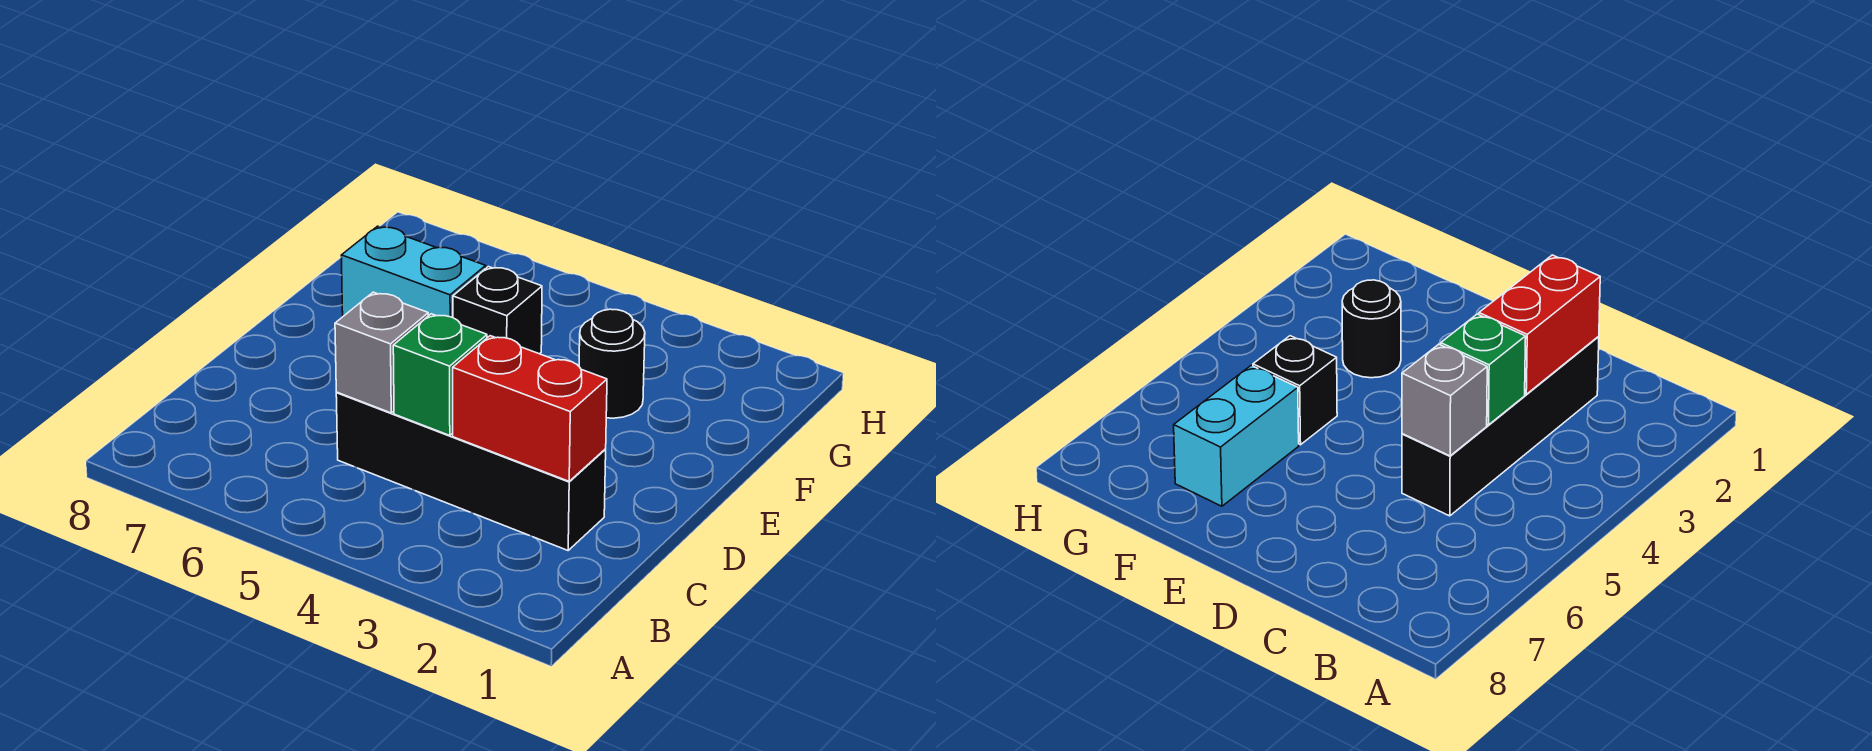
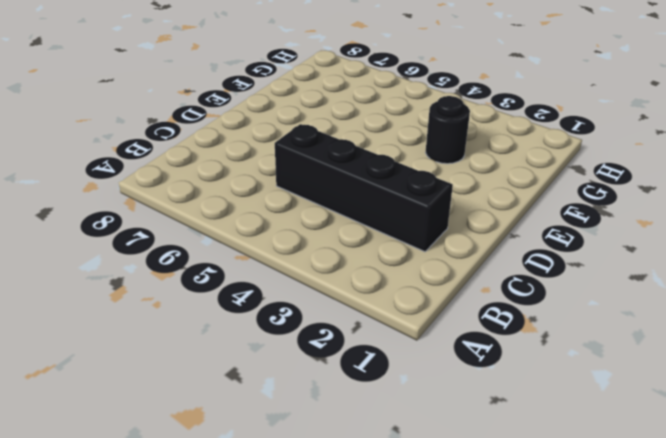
none -> black 1x1 brick [453,267,542,354]
none -> cyan 1x2 brick [341,226,486,318]

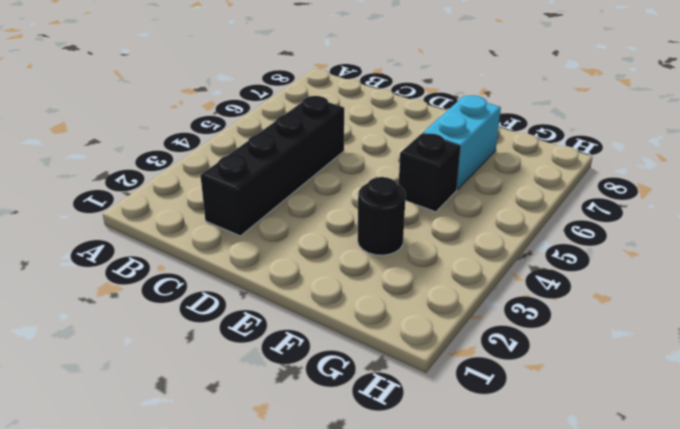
none -> red 1x2 brick [453,336,607,481]
none -> green 1x1 brick [393,314,487,436]

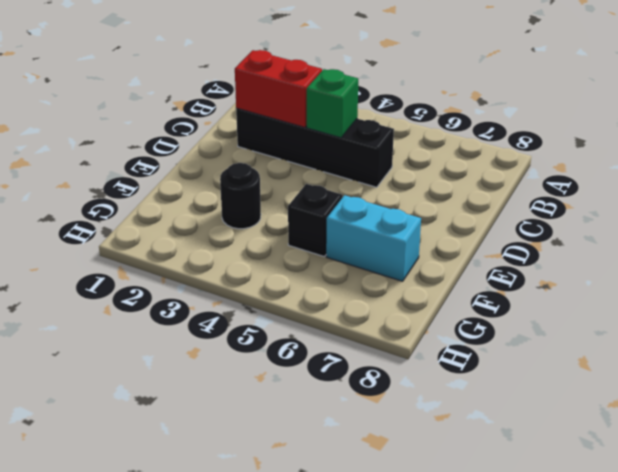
none -> grey 1x1 brick [335,292,428,413]

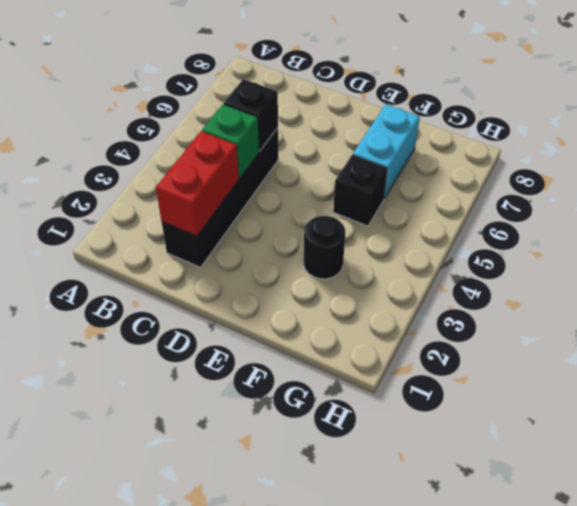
black 1x1 brick [224,79,278,151] -> grey 1x1 brick [335,292,428,413]

